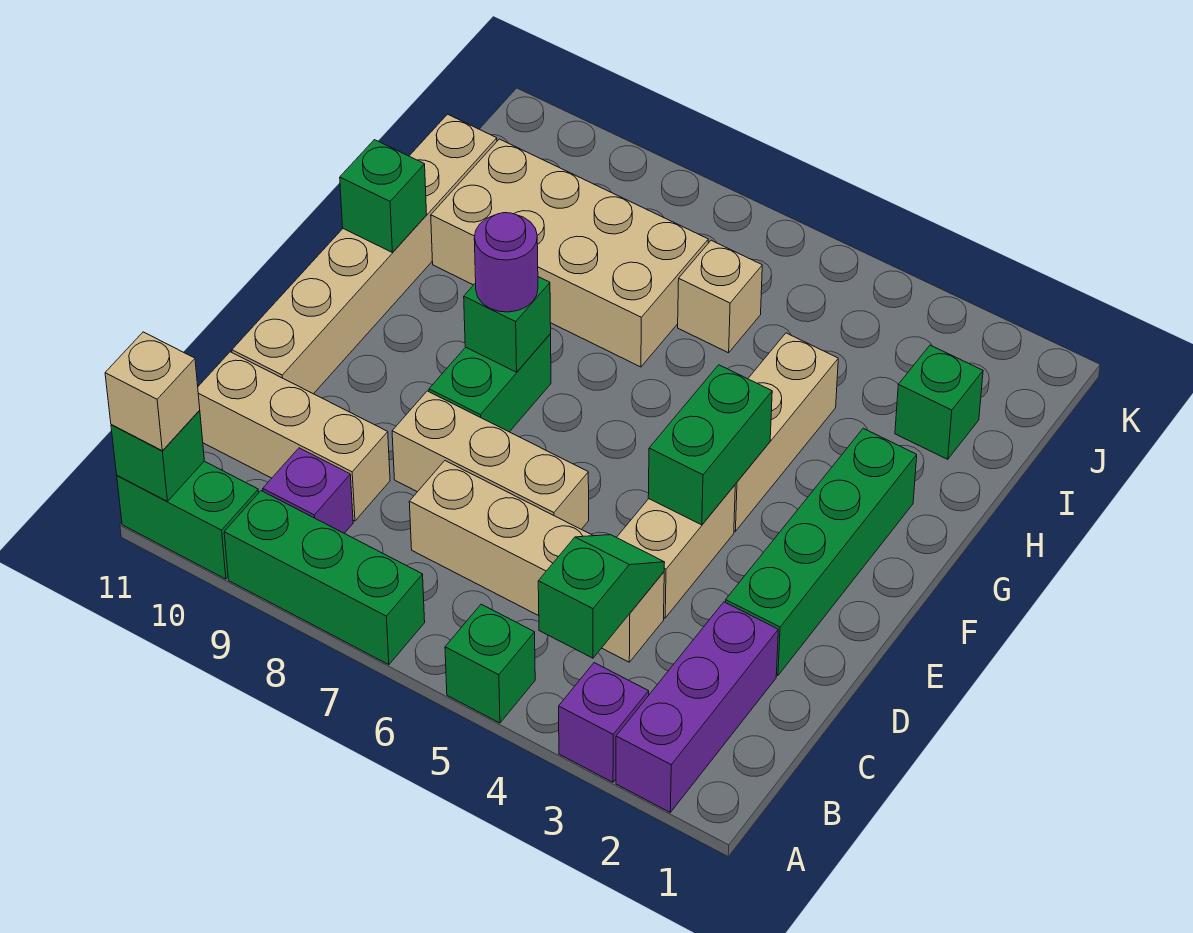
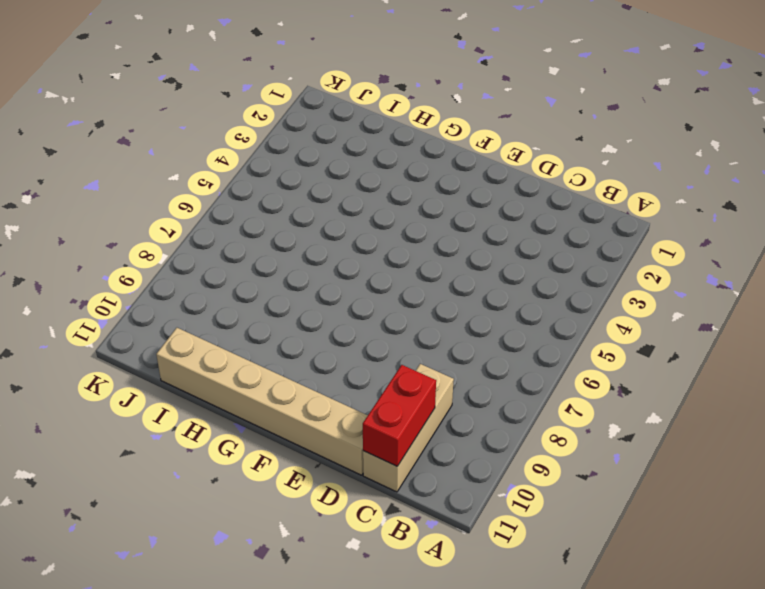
red 1x2 brick [363,365,436,466] -> none
none -> purple 1x3 brick [616,602,778,812]
none -> purple 1x1 brick [559,663,649,782]
none -> green 1x1 brick [445,604,535,723]

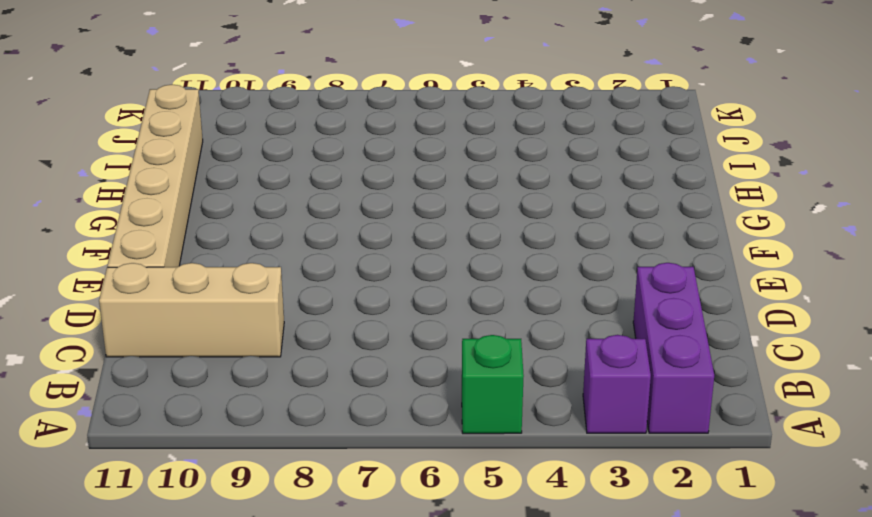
none -> green 1x3 brick [224,491,425,665]
none -> green 1x2 brick [117,461,259,579]
none -> purple 1x1 brick [263,448,353,533]

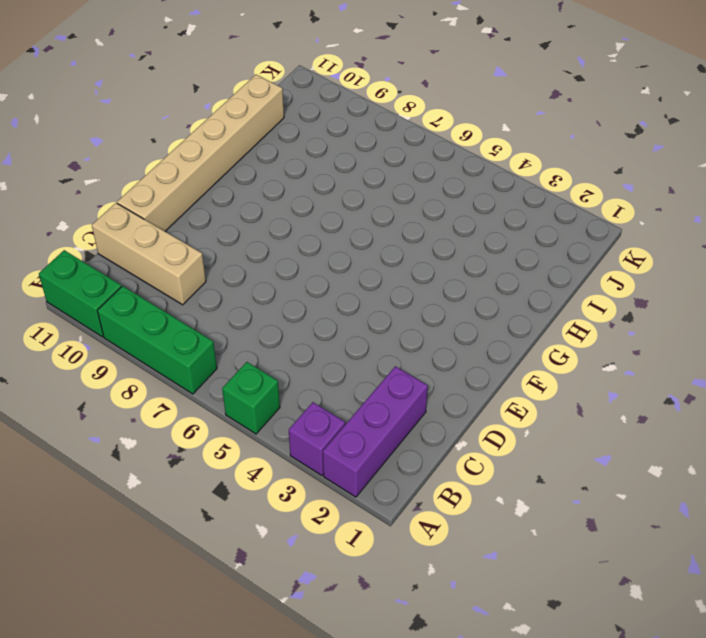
none -> purple 1x1 brick [263,448,353,533]
none -> tan 1x4 brick [409,461,664,662]
none -> green 1x4 brick [726,428,917,675]

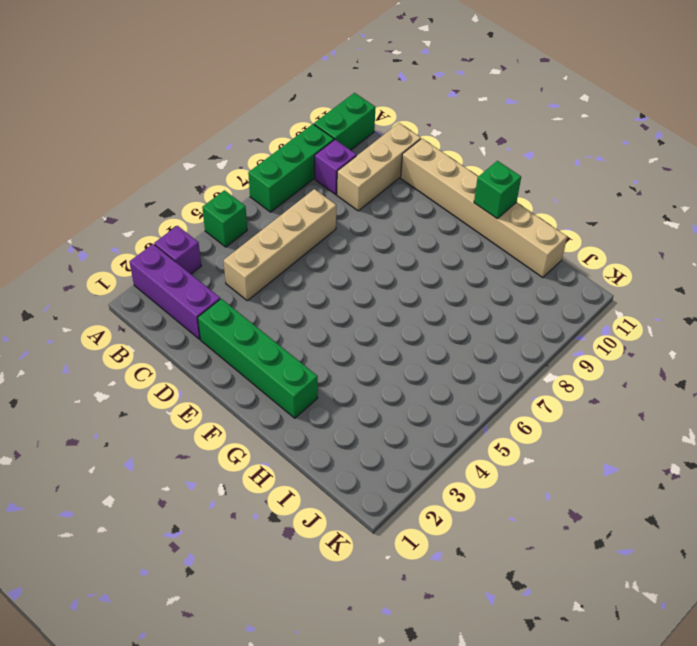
none -> tan 1x2 brick [617,485,735,618]
none -> tan 1x3 brick [392,391,589,529]
none -> green 1x2 brick [429,334,551,432]

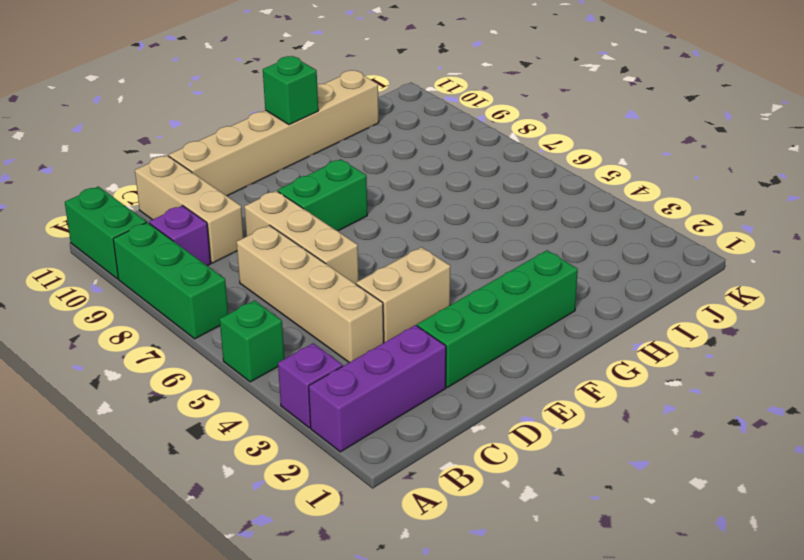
none -> tan 1x3 brick [734,333,838,531]
none -> tan 2x4 brick [431,139,708,367]
none -> green 1x1 brick [895,345,983,459]

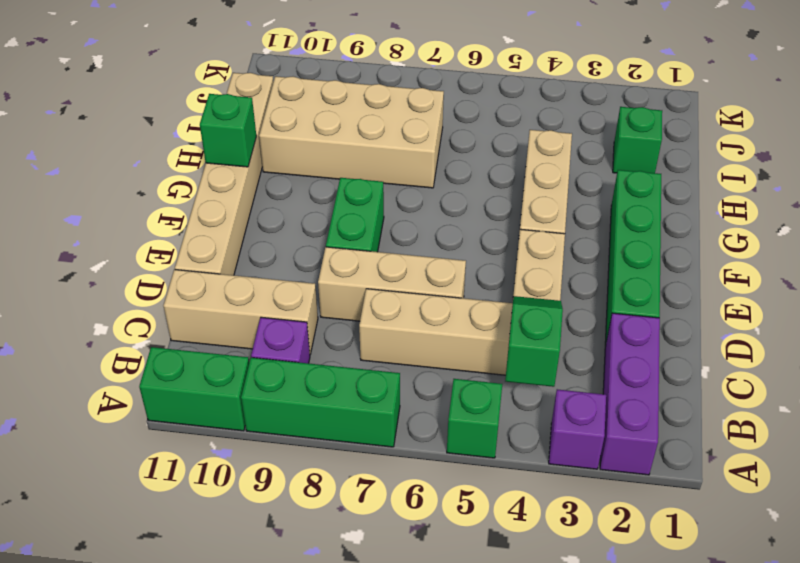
none -> tan 1x1 brick [678,240,762,353]
none -> green 1x1 brick [111,410,204,501]
none -> green 1x2 brick [648,365,772,525]

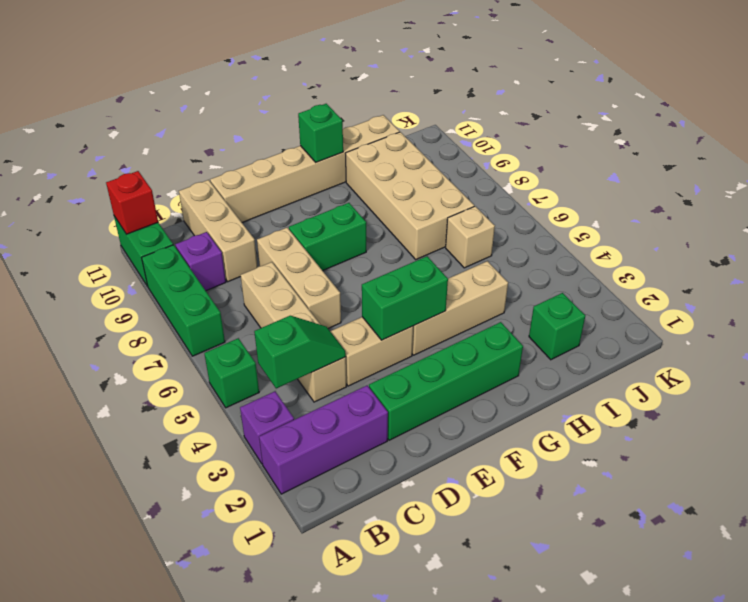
red 1x1 brick [106,171,158,234] -> green 1x1 brick [111,410,204,501]
none -> green 1x1 brick [464,277,551,372]
none -> tan 1x1 brick [105,332,200,450]
none -> purple 1x1 round brick [474,213,538,312]

